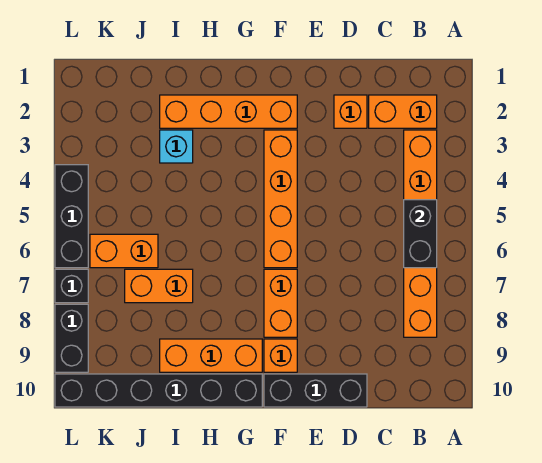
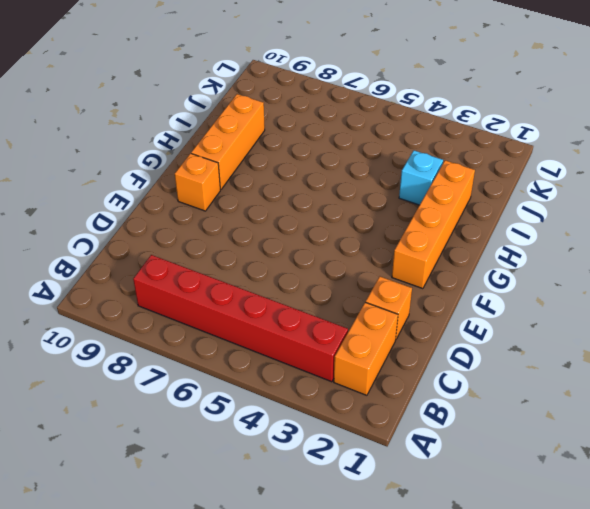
red 1x6 brick [133,255,348,382] -> orange 1x6 brick [404,130,437,337]
none -> black 1x3 brick [264,374,367,407]
none -> orange 1x4 brick [264,130,297,268]
none -> orange 1x2 brick [264,269,297,337]

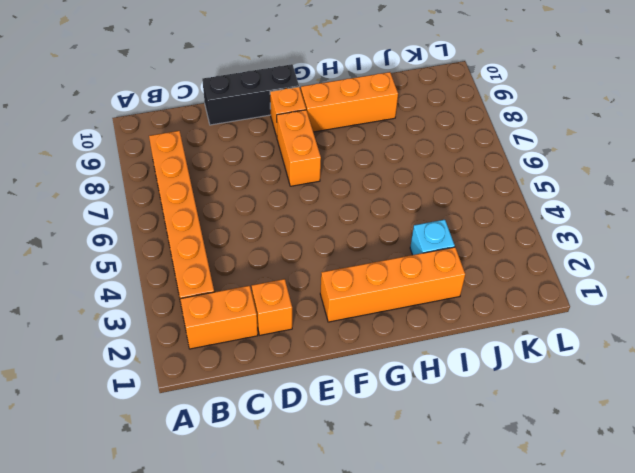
none -> orange 1x4 brick [264,130,297,268]
none -> black 1x6 brick [55,374,262,407]
none -> orange 1x2 brick [125,269,193,303]

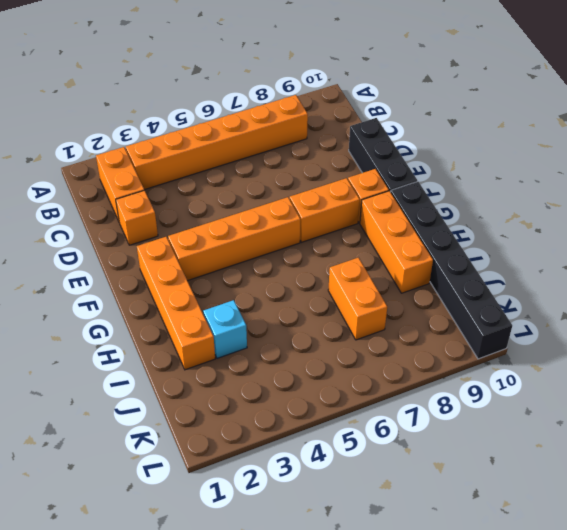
none -> orange 1x2 brick [90,234,158,268]
none -> black 1x3 brick [55,165,88,268]
none -> black 1x1 brick [55,269,88,303]

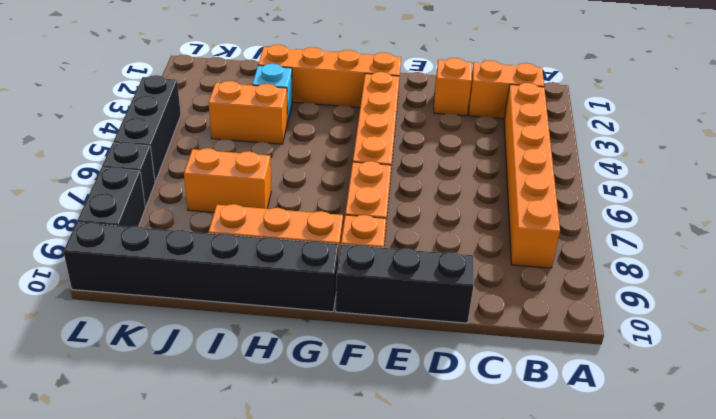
orange 1x2 brick [208,81,287,144] -> orange 1x2 brick moved to [90,234,158,268]
none -> black 1x2 brick [404,200,437,268]

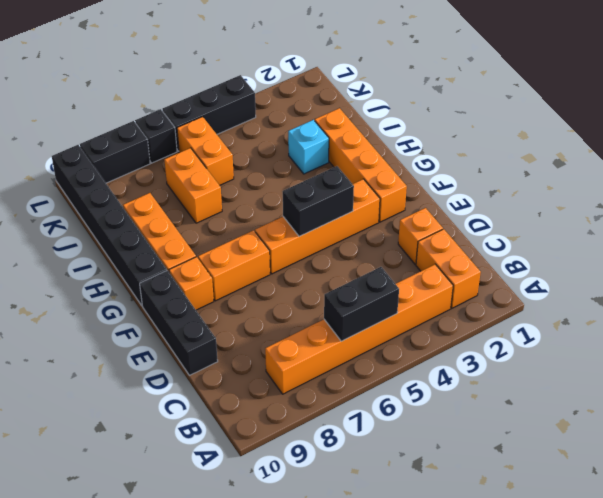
black 1x2 brick [283,166,354,236] -> none

